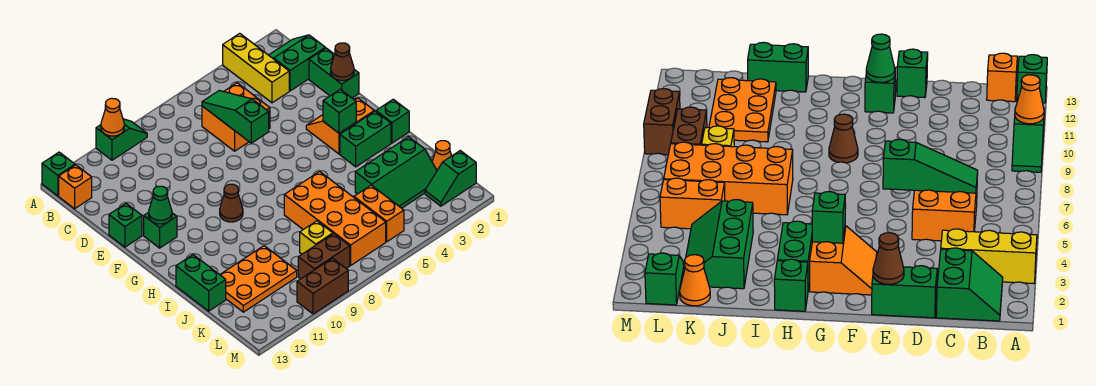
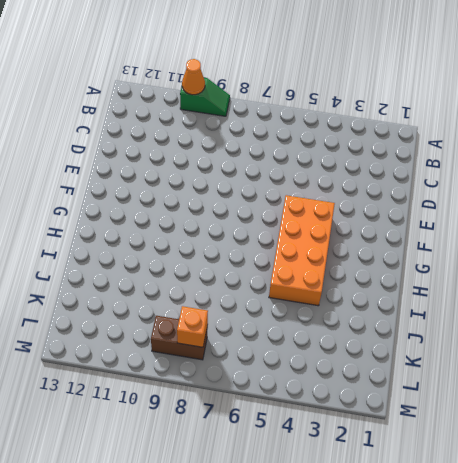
orange 2x4 brick [269,195,335,306] -> orange 2x4 brick moved to [284,172,386,265]
orange 1x1 brick [177,306,208,347] -> orange 1x1 brick moved to [59,165,92,209]
none -> yellow 1x3 brick [223,33,289,103]
none -> green 1x1 brick [42,152,75,196]
none -> green 2x2 slope [269,35,325,91]

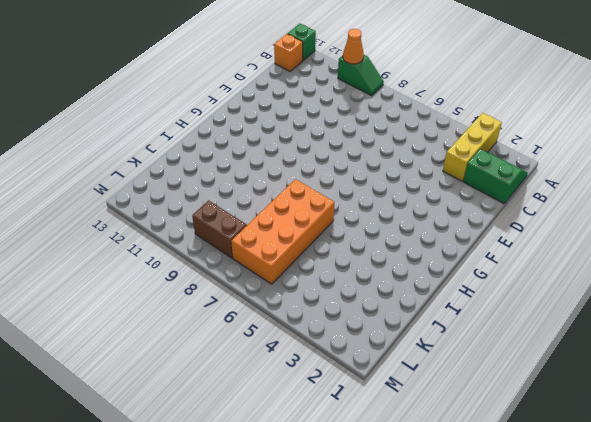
none -> orange 2x2 brick [202,83,270,151]
none -> green 1x2 brick [309,48,359,98]
none -> green 1x1 brick [109,204,142,247]

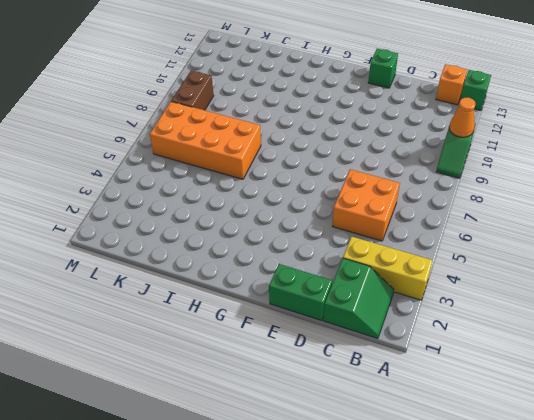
none -> orange 2x2 slope [306,98,374,154]
none -> green 1x1 brick [144,212,177,248]
none -> brown 1x1 cone [220,184,243,222]

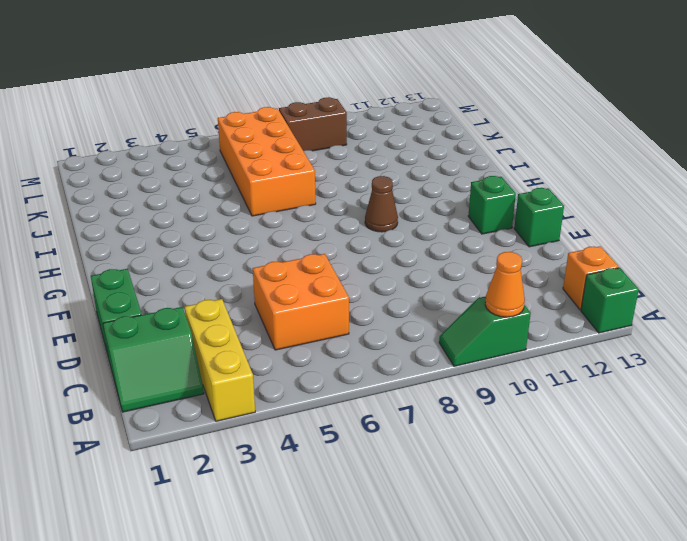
none -> orange 2x2 slope [306,98,374,154]
none -> green 1x1 brick [376,99,409,143]
none -> green 1x2 brick [340,111,391,167]

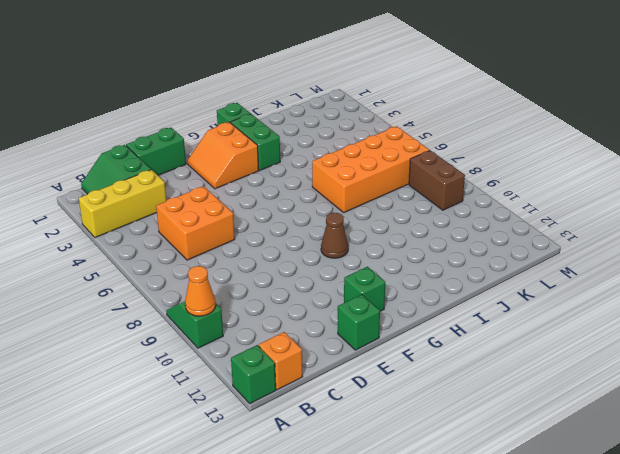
none -> green 1x2 brick [176,255,226,311]
none -> green 2x3 slope [355,137,437,208]
none -> orange 2x3 plate [220,246,297,312]

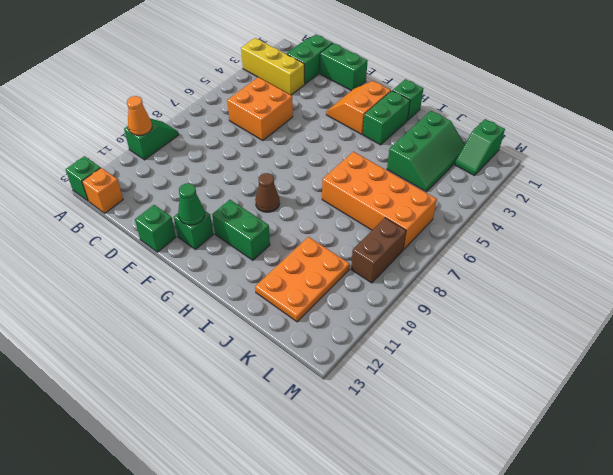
green 1x2 brick [212,200,270,260] -> green 1x2 brick moved to [176,255,226,311]
none -> orange 1x1 cone [432,141,451,170]
none -> orange 1x2 brick [354,185,404,242]
none -> yellow 1x1 brick [300,221,333,254]

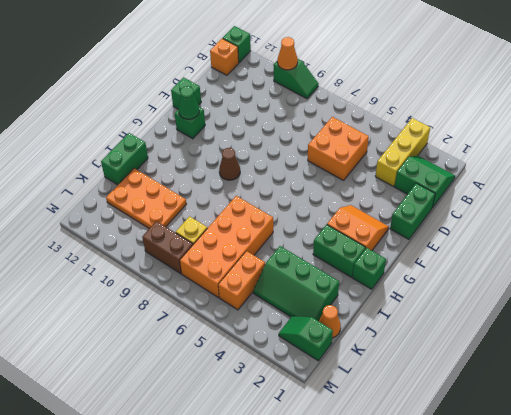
none -> brown 1x2 brick [297,258,348,314]
none -> green 1x3 slope [202,91,269,143]
none -> brown 1x1 cone [331,43,354,81]

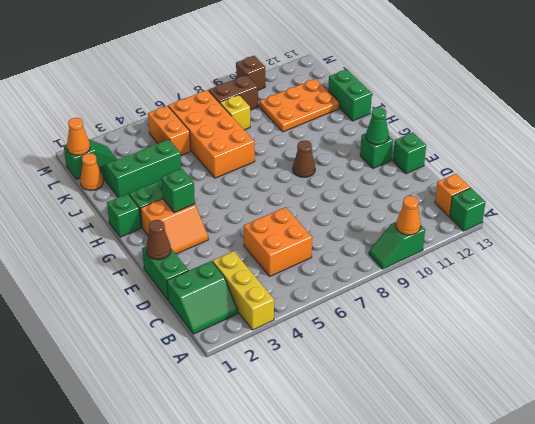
orange 1x1 cone [67,118,90,155] -> none
brown 1x1 brick [236,56,265,90] -> brown 1x2 brick [297,258,348,314]
none -> green 1x3 slope [202,91,269,143]

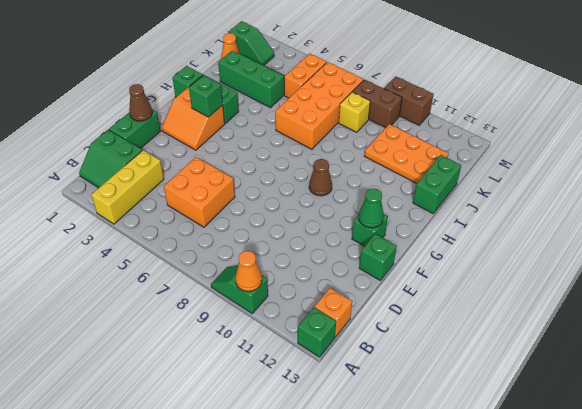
none -> green 1x3 slope [202,91,269,143]

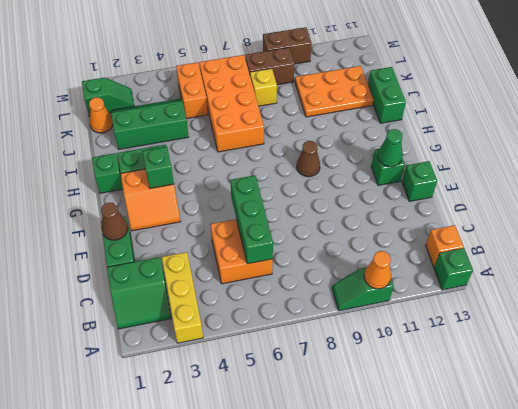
green 1x3 brick [230,175,273,264] -> green 1x3 slope [202,91,269,143]

